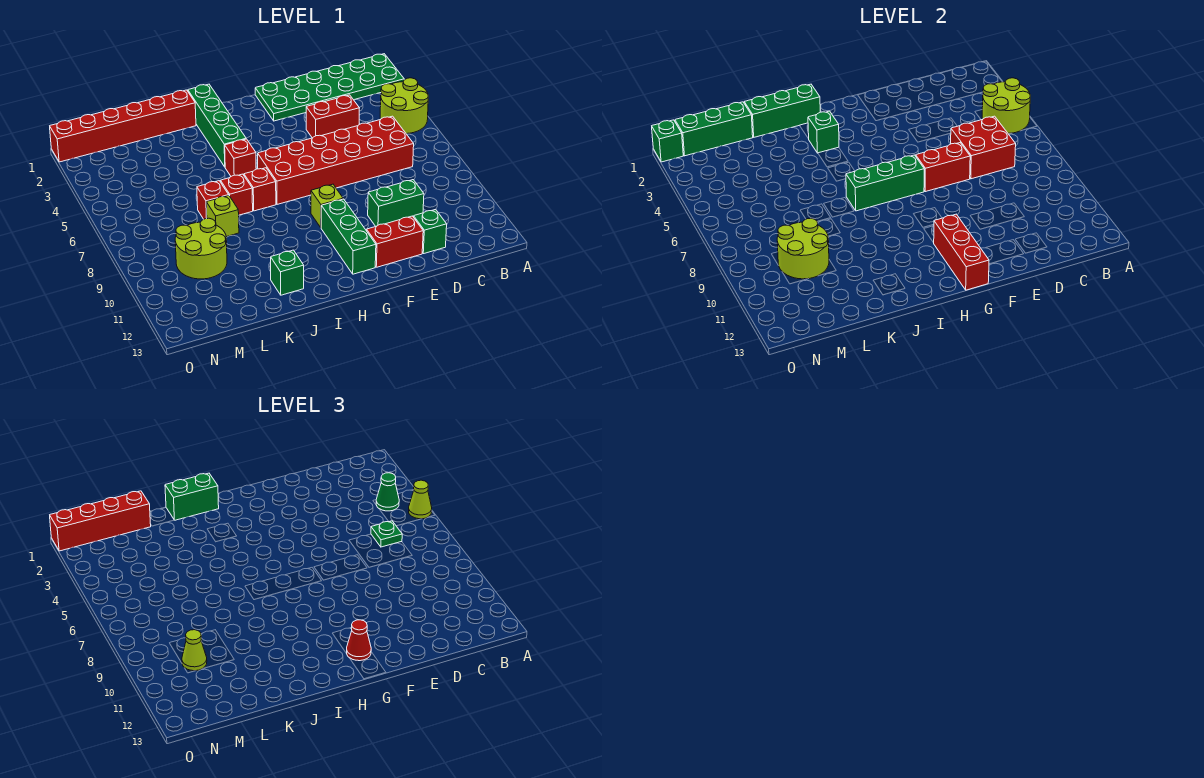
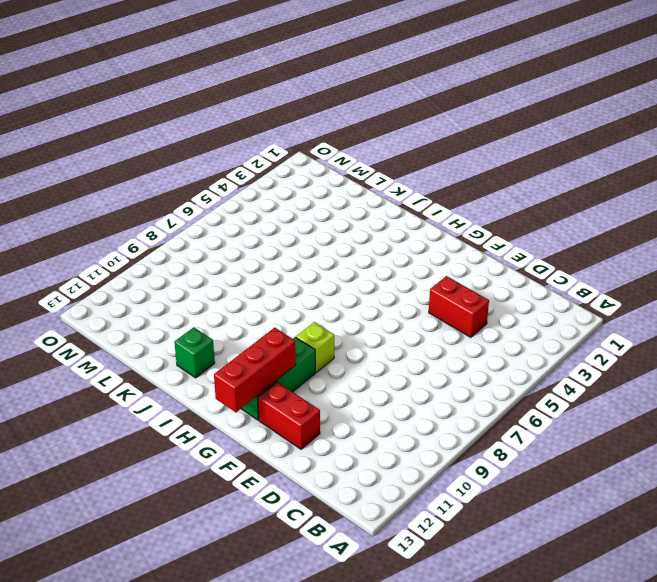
none -> green 2x6 plate [255,54,404,121]
none -> lime 2x2 round brick [380,78,428,134]
none -> red 2x6 brick [258,116,414,204]
none -> green 1x2 brick [368,180,424,226]

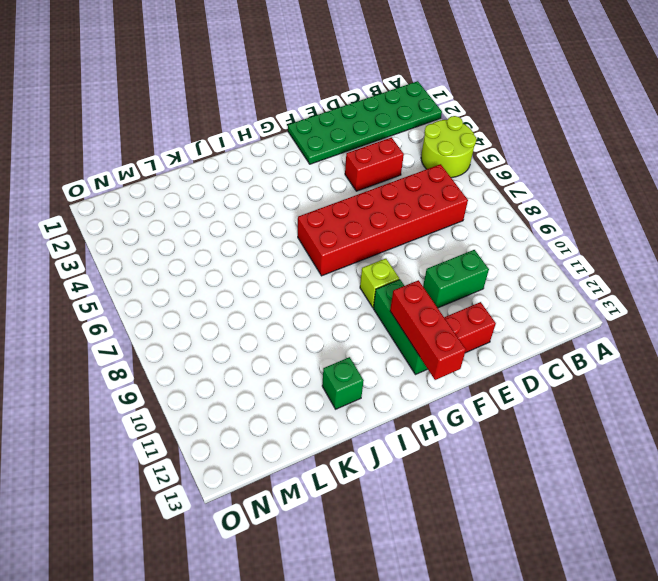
none -> green 1x1 brick [414,209,447,254]
none -> green 1x4 brick [188,84,246,167]
none -> red 1x1 brick [225,139,256,176]
none -> red 1x1 brick [244,168,276,211]

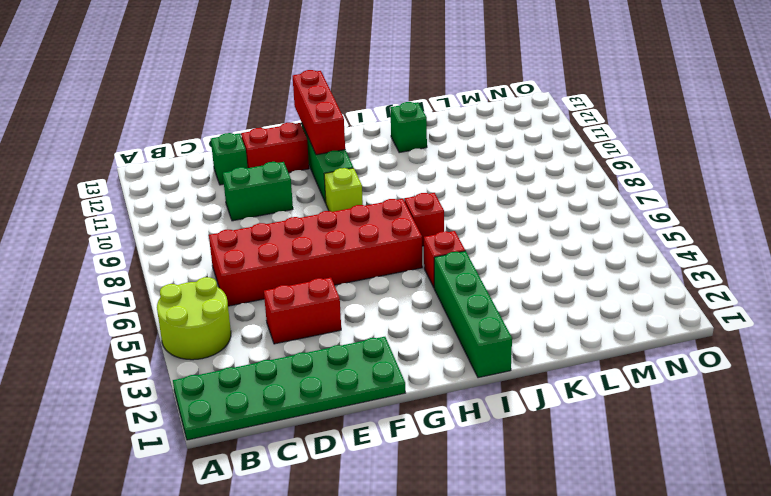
none -> red 1x6 brick [50,90,196,162]
none -> red 1x1 brick [221,174,253,215]
none -> red 1x1 brick [197,181,229,219]
none -> lime 1x1 brick [206,196,239,237]

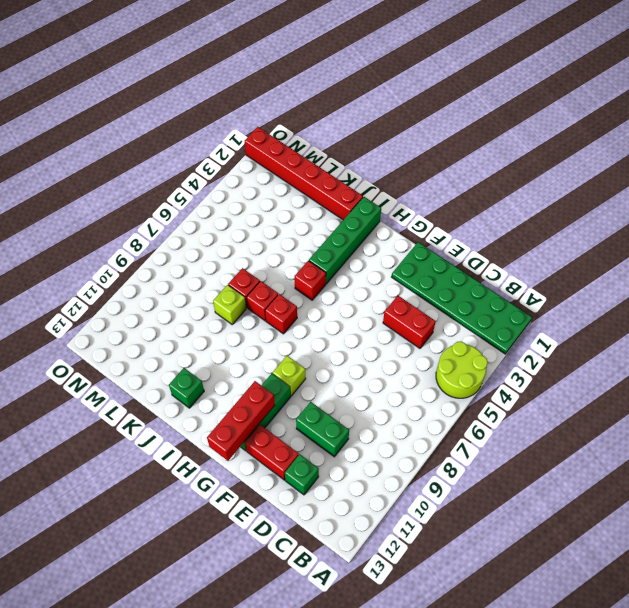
none -> red 2x6 brick [258,116,414,204]
none -> lime 2x2 round brick [175,218,227,279]
none -> lime 2x2 round brick [982,78,1030,133]
none -> red 2x2 brick [951,116,1016,179]

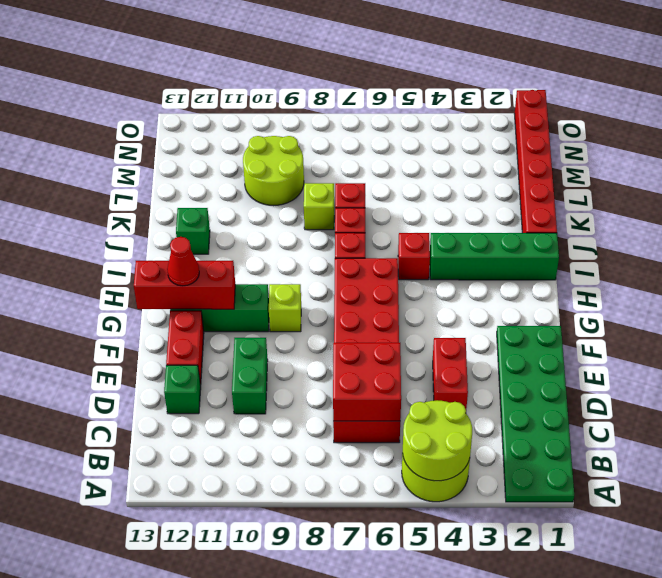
none -> red 1x2 brick [916,143,970,192]
none -> green 1x3 brick [846,155,924,211]
none -> green 1x3 brick [744,84,820,137]
none -> green 1x1 brick [808,111,839,153]

